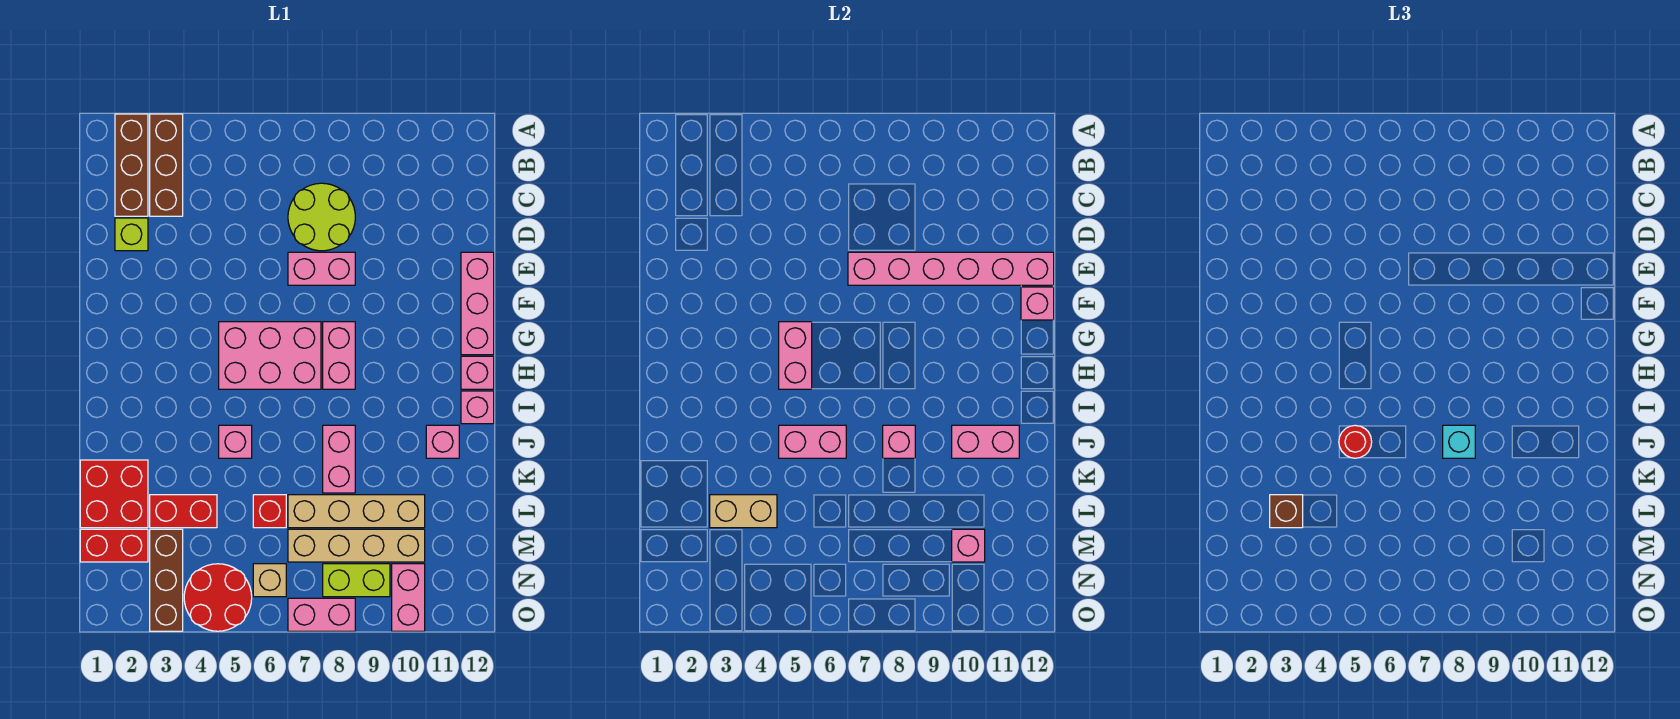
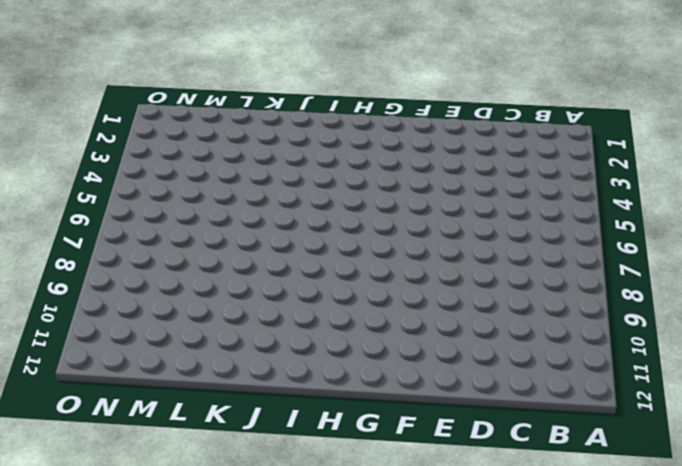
none -> brown 1x3 brick [115,114,148,216]
none -> brown 1x3 brick [150,114,183,216]
none -> lime 2x2 round brick [288,183,355,251]
none -> lime 1x1 brick [115,218,148,251]

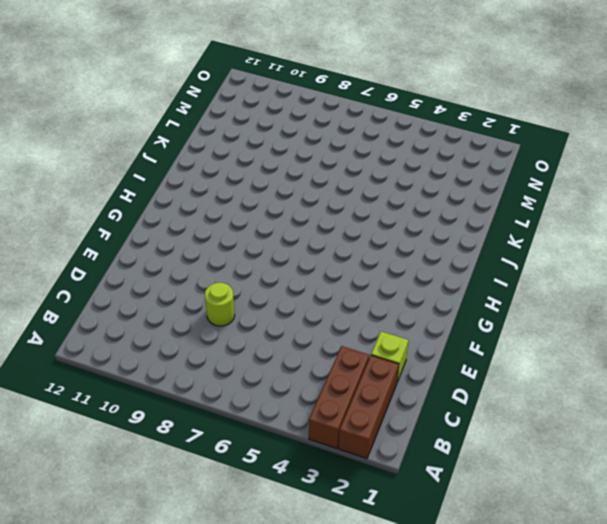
lime 1x1 round brick [205,283,235,326] -> lime 2x2 round brick [288,183,355,251]
none -> pink 1x2 brick [288,252,355,285]
none -> pink 1x3 brick [461,252,494,355]
none -> pink 2x3 brick [219,322,321,389]
none -> pink 1x2 brick [323,322,355,389]

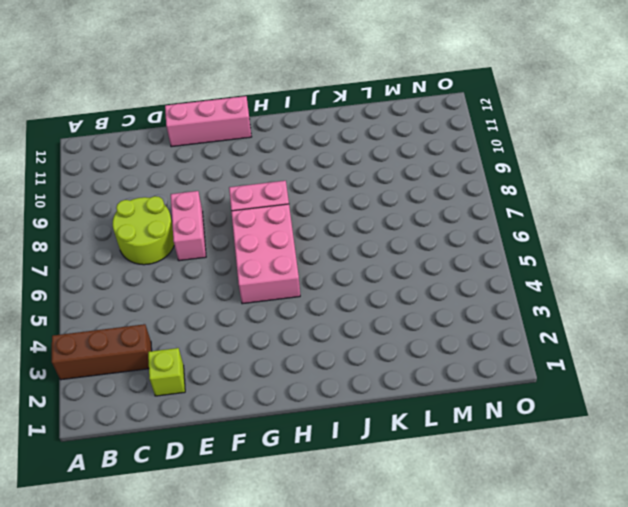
none -> brown 1x3 brick [115,114,148,216]
none -> pink 1x1 brick [461,356,494,389]
none -> pink 1x1 brick [461,391,494,424]
none -> pink 1x1 brick [219,425,252,458]

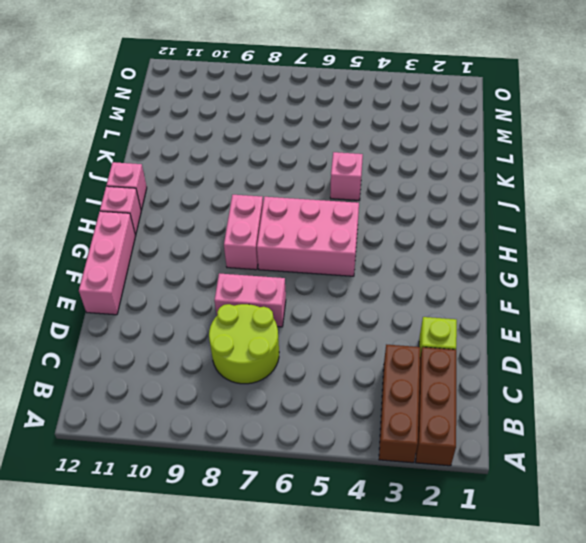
none -> pink 1x2 brick [323,425,355,493]
none -> pink 1x1 brick [426,425,459,458]
none -> red 2x2 brick [80,460,148,528]
none -> red 1x2 brick [150,495,217,528]

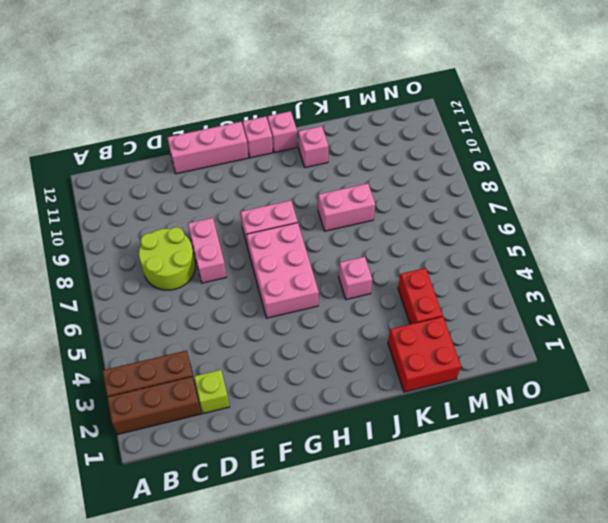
none -> red 1x1 brick [253,495,286,528]
none -> tan 1x4 brick [288,495,425,528]
none -> red 1x2 brick [80,529,148,562]
none -> brown 1x3 brick [150,529,183,631]

